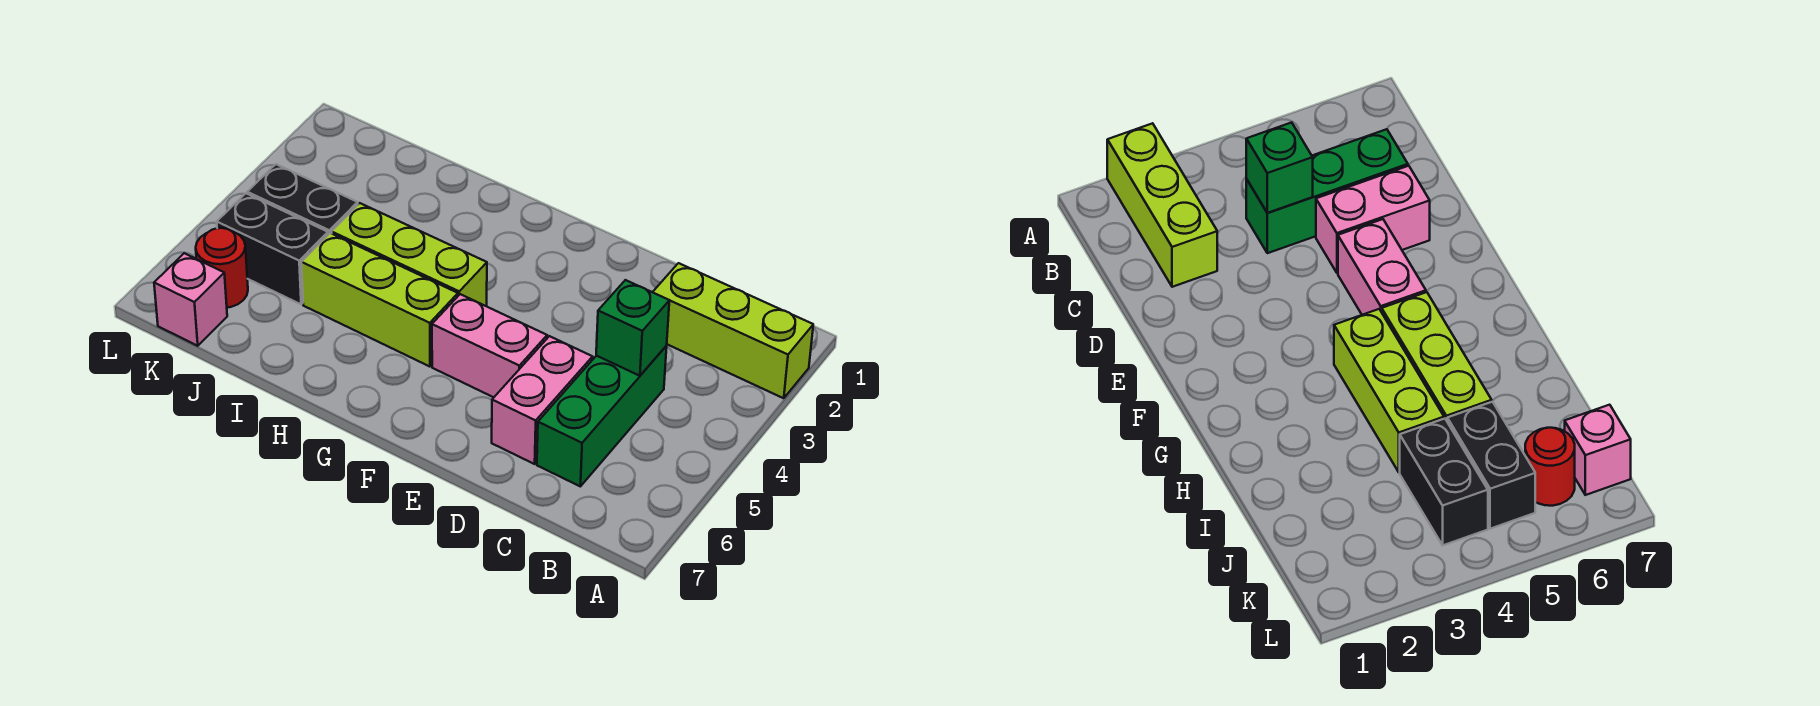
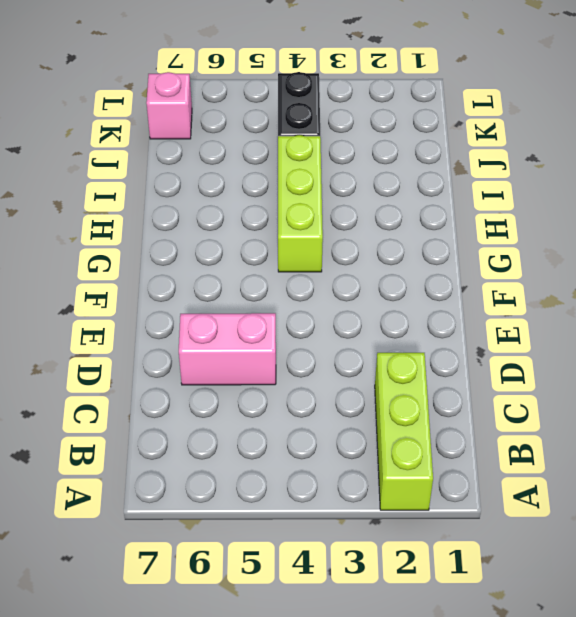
none -> green 1x3 brick [537,346,667,486]
none -> pink 1x2 brick [432,294,547,397]

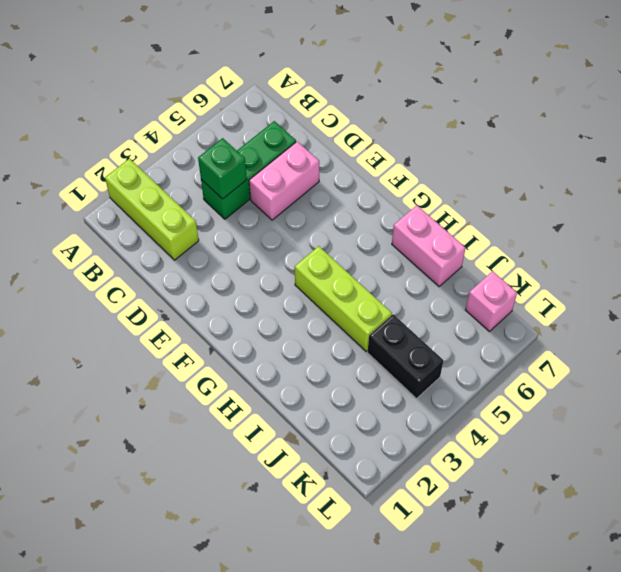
pink 1x2 brick [392,205,465,286] -> pink 1x2 brick moved to [432,294,547,397]
none -> lime 1x3 brick [301,233,458,367]
none -> black 1x2 brick [217,193,328,304]

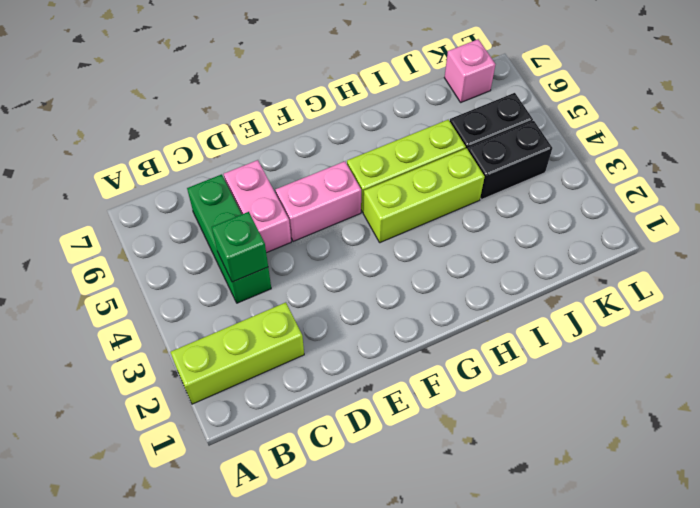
none -> red 1x1 round brick [196,228,248,308]

